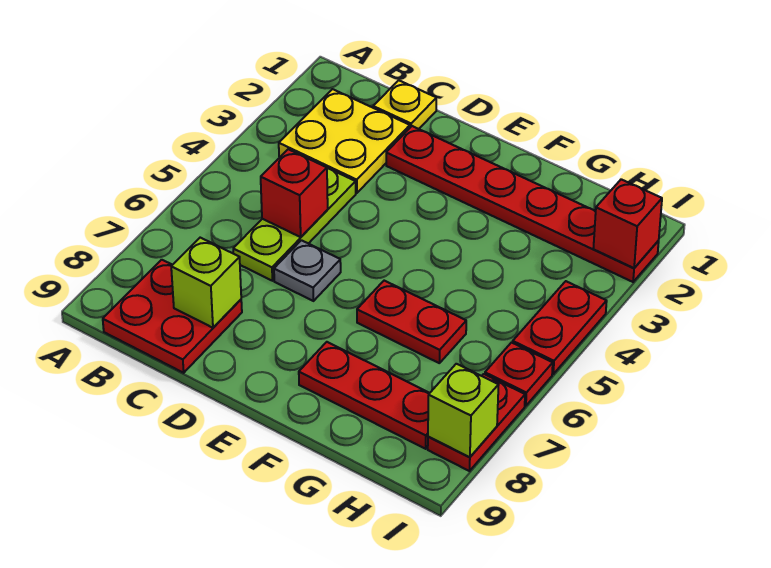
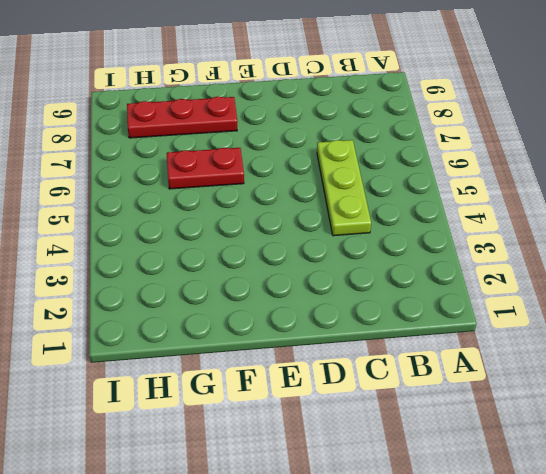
none -> yellow 2x2 plate [279,89,410,193]
none -> red 2x2 plate [103,260,242,373]
none -> yellow 1x1 plate [373,80,436,129]

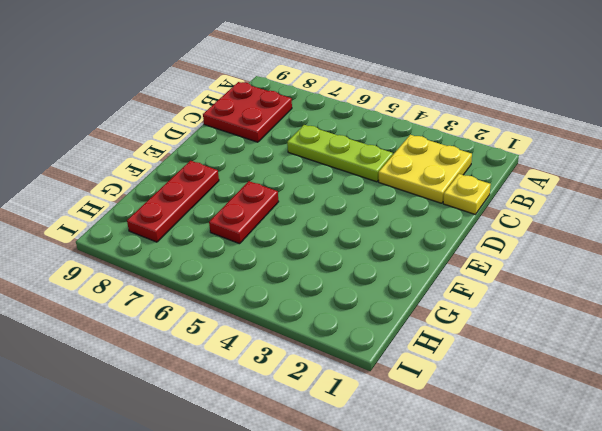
none -> red 1x6 plate [386,126,659,282]
none -> grey 1x1 plate [274,240,341,301]
none -> red 1x2 plate [513,281,607,374]

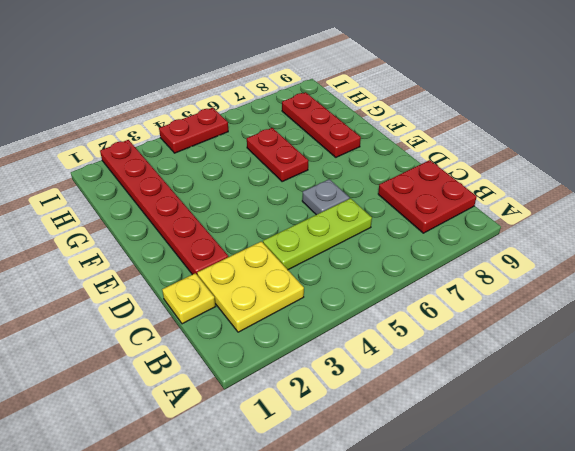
none -> red 1x1 plate [485,343,553,406]
none -> red 1x2 plate [428,374,525,471]
none -> red 1x1 brick [261,149,328,237]

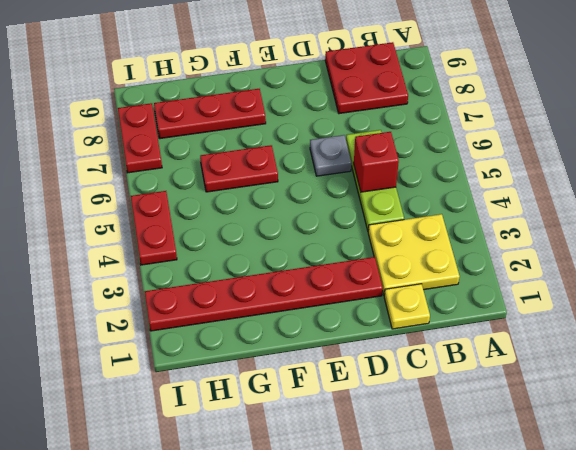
none -> red 1x1 plate [485,343,553,406]
none -> lime 1x1 brick [171,238,241,328]
none -> red 1x1 brick [593,179,662,268]

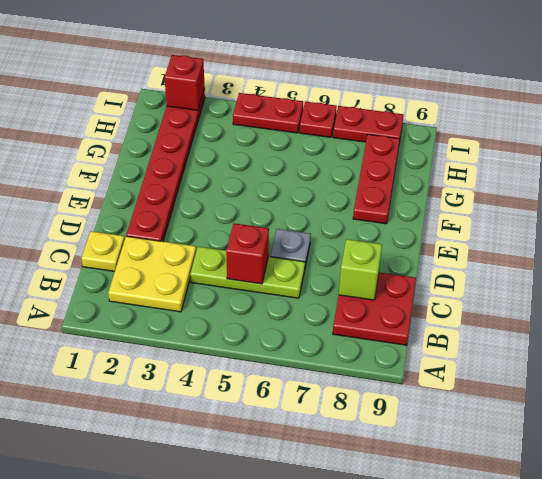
none -> red 1x2 plate [357,281,466,363]
none -> lime 1x1 brick [428,364,498,457]

